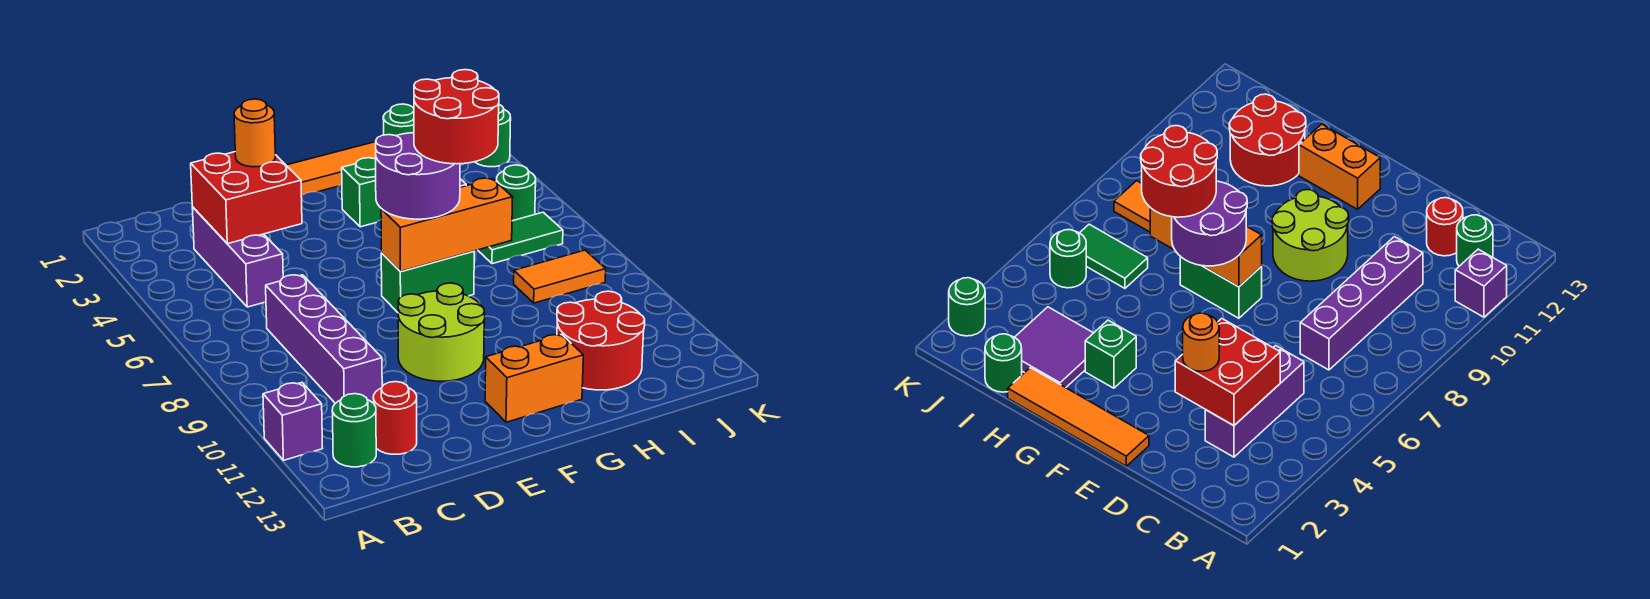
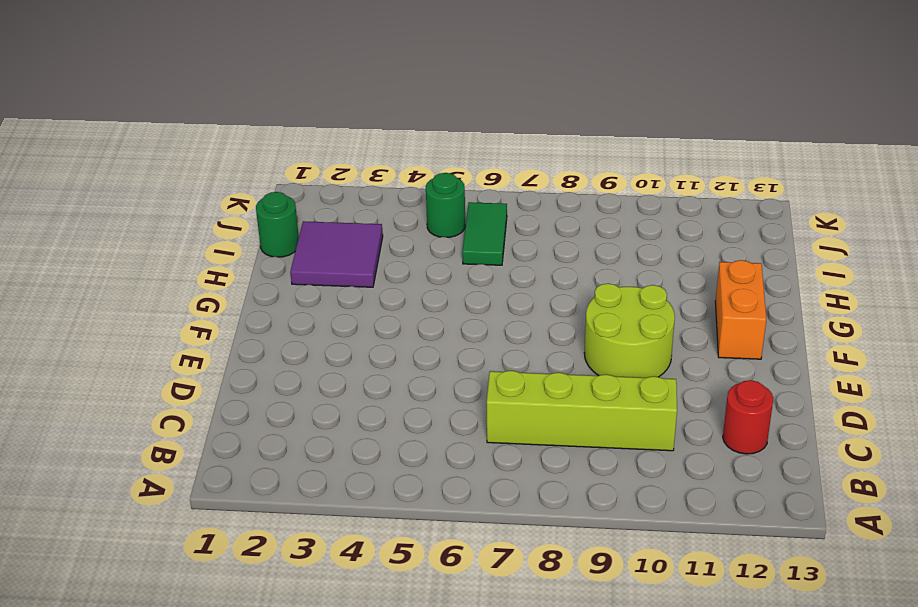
lime 1x4 brick [487,371,677,451] -> purple 1x4 brick [266,275,382,403]
none -> purple 1x1 brick [263,383,323,460]
none -> green 1x1 round brick [332,394,376,467]
none -> purple 1x3 brick [192,207,283,307]

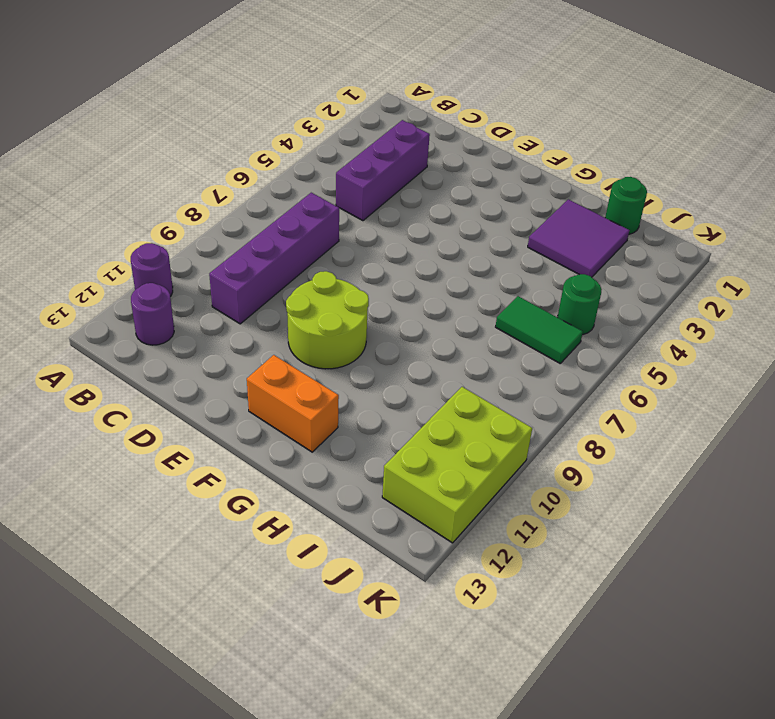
purple 1x1 round brick [131,243,173,297] -> purple 1x1 brick [263,383,323,460]
purple 1x1 round brick [131,283,174,345] -> green 1x1 round brick [332,394,376,467]
lime 2x3 brick [382,387,532,543] -> none
none -> red 1x1 round brick [373,382,417,454]
none -> orange 1x4 tile [286,142,376,196]
none -> green 1x2 brick [381,251,474,312]

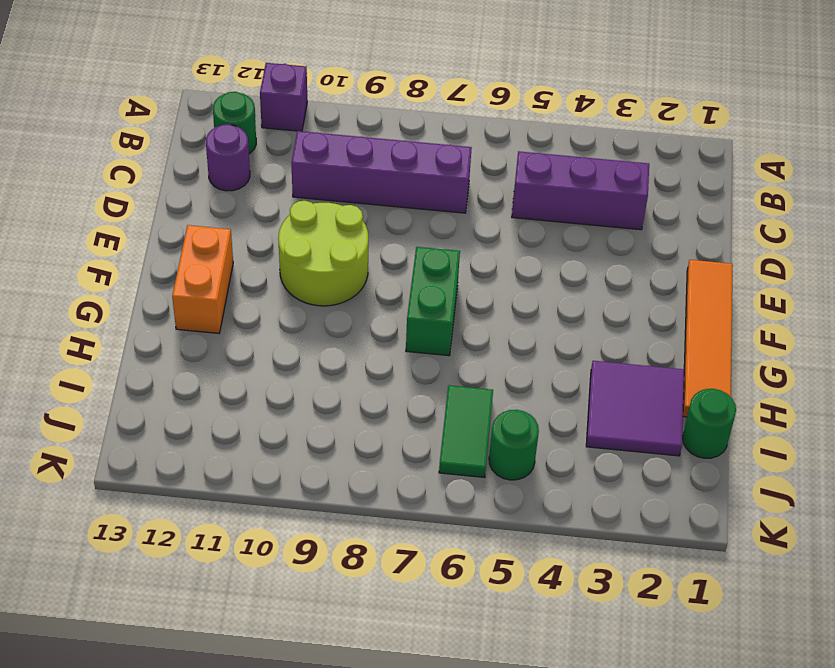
purple 1x1 round brick [206,124,250,191] -> red 1x1 round brick [373,382,417,454]
none -> green 1x1 brick [342,158,381,227]
none -> red 2x2 round brick [557,291,645,390]
none -> orange 1x2 tile [514,250,606,303]

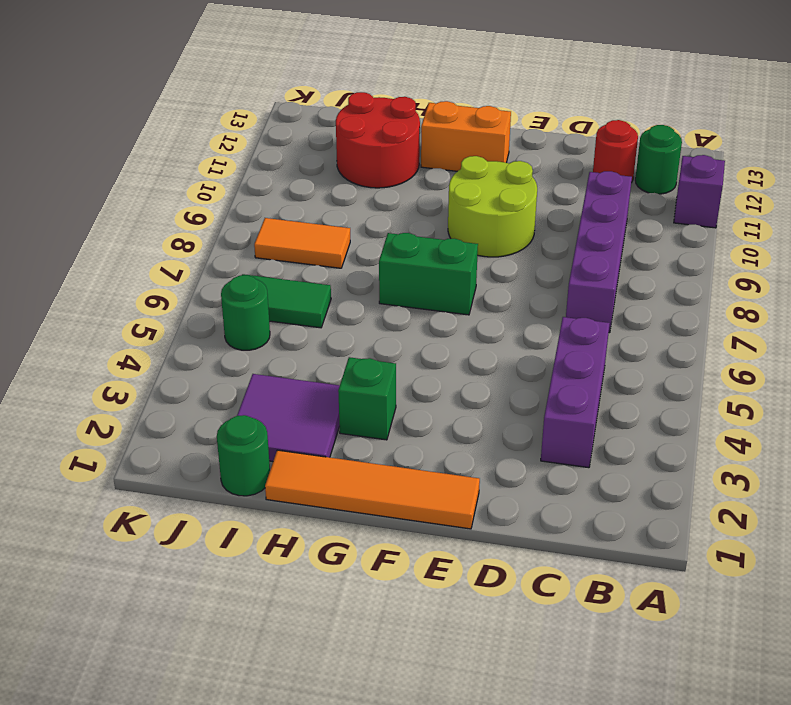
none -> green 1x1 round brick [475,105,511,167]
none -> red 2x2 brick [191,152,302,244]
none -> orange 1x3 brick [381,178,513,271]

